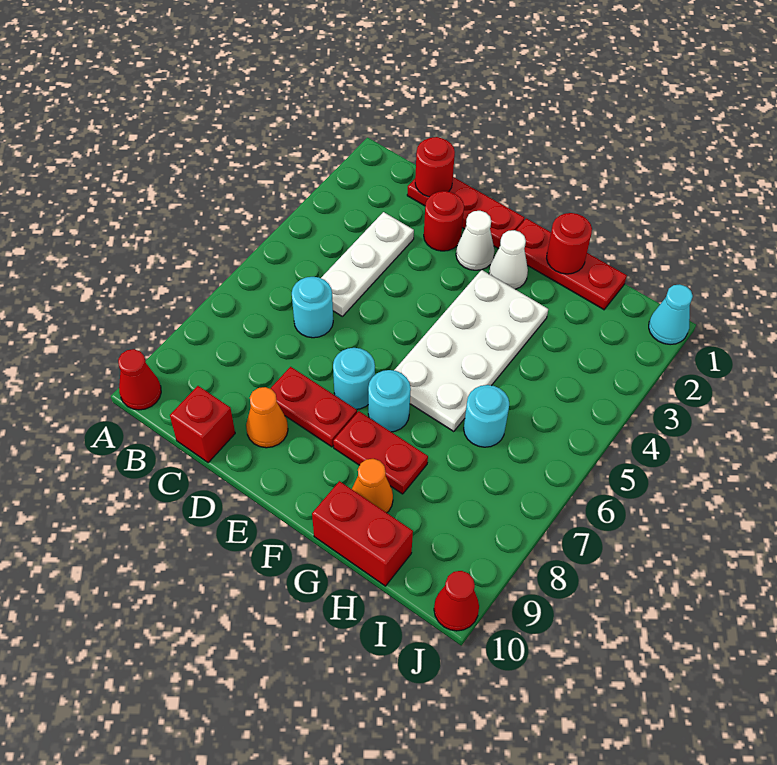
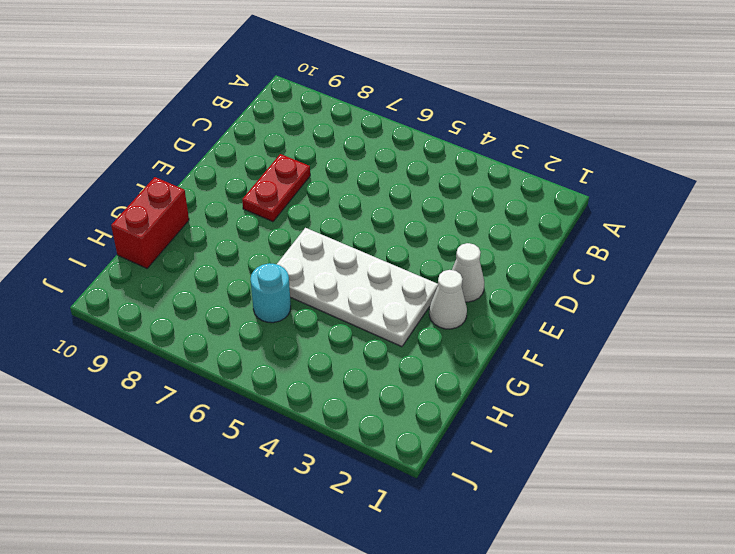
none -> red 1x1 cone [118,349,161,410]
none -> red 1x3 plate [407,177,525,249]
none -> white 1x3 plate [321,212,414,316]

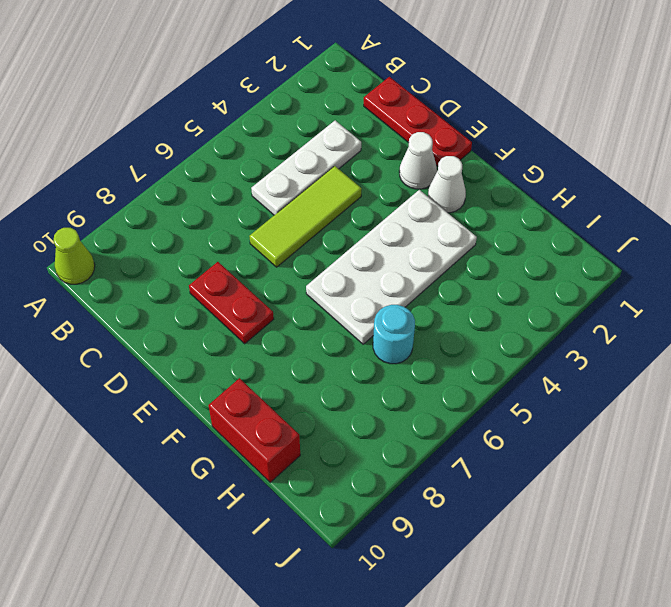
lime 1x1 cone [54,228,95,284] -> red 1x1 cone [118,349,161,410]
lime 1x3 tile [249,166,362,267] -> none
none -> cyan 1x1 round brick [292,277,333,338]
none -> red 1x1 brick [170,386,235,463]
none -> red 1x1 round brick [424,191,464,251]

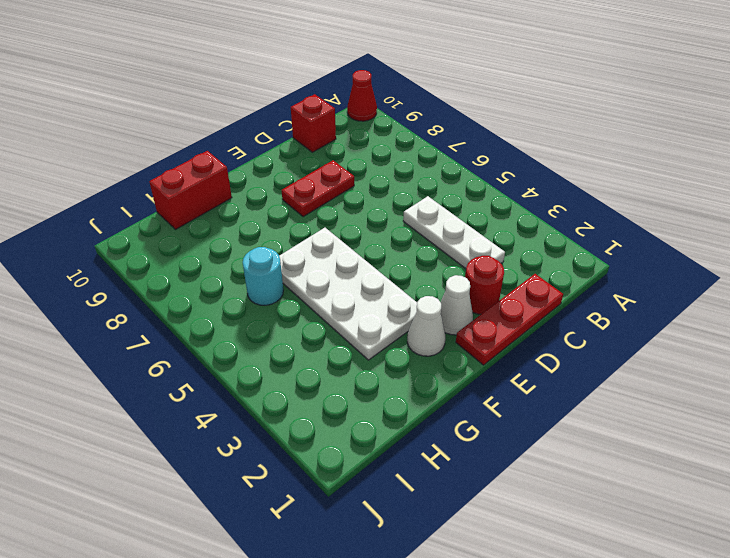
none -> cyan 1x1 round brick [292,277,333,338]
none -> orange 1x1 cone [246,387,288,448]
none -> cyan 1x1 round brick [333,348,375,409]

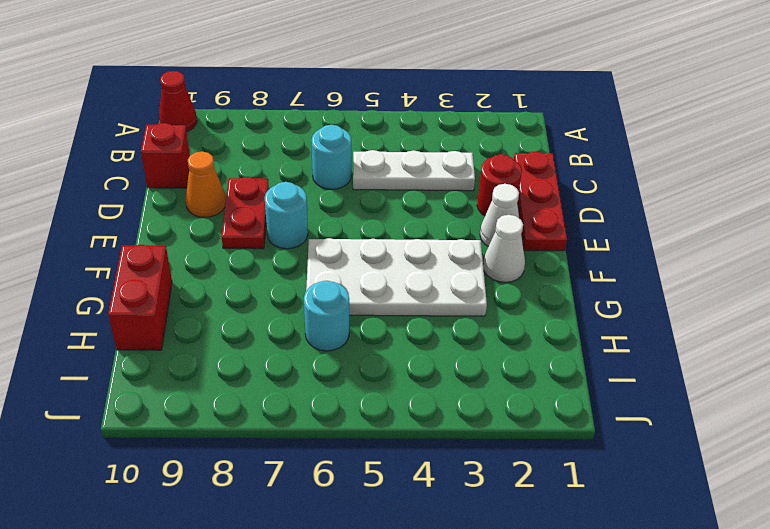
none -> red 1x3 plate [516,218,627,310]
none -> cyan 1x1 round brick [368,370,411,432]
none -> red 1x2 plate [333,411,428,494]

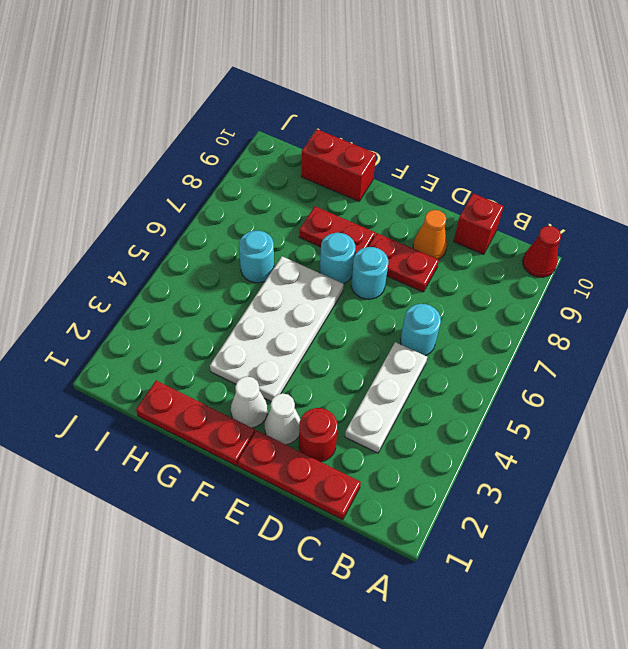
none -> orange 1x1 cone [352,459,393,513]
none -> cyan 1x1 cone [649,284,693,345]
none -> red 1x1 cone [434,571,479,631]

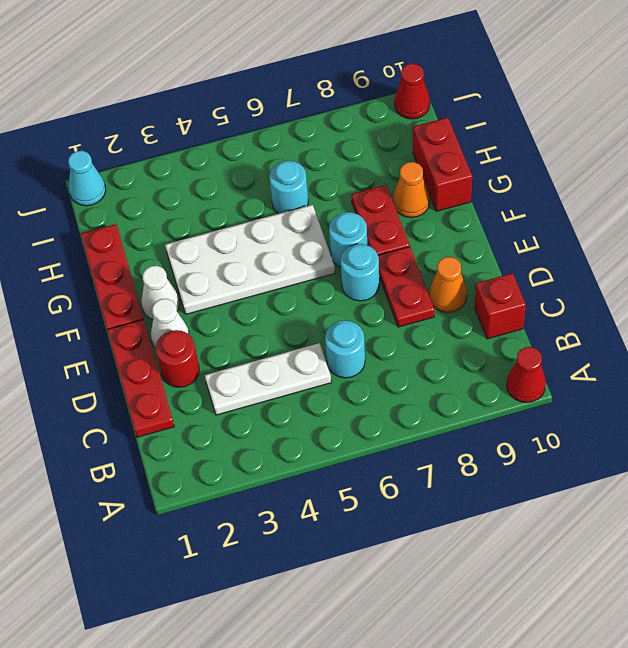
none -> red 1x1 round brick [415,137,455,197]
none -> red 1x1 round brick [547,213,592,274]

